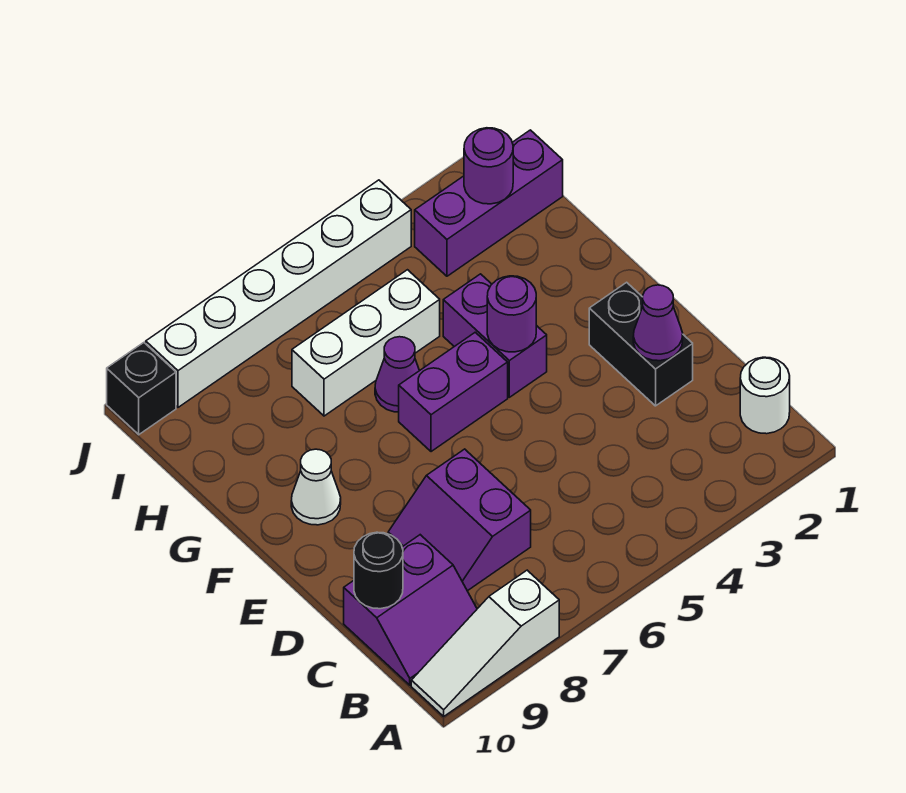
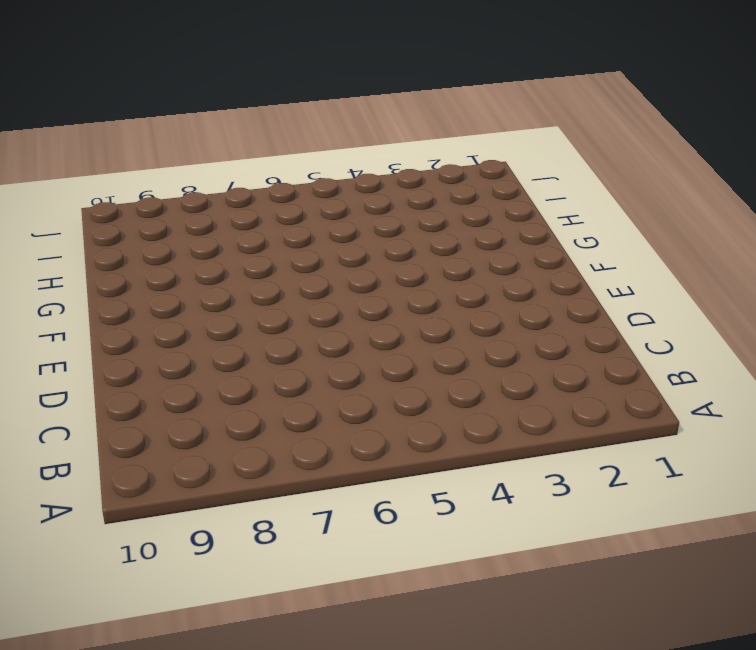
none -> white 1x3 slope [411,570,559,716]
none -> white 1x1 round brick [740,357,790,434]
none -> purple 2x2 slope [344,535,477,685]

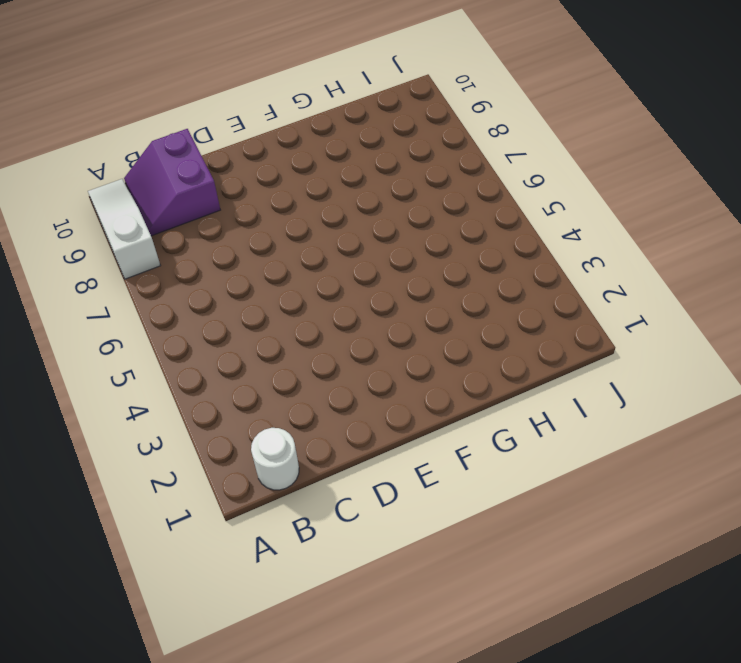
none -> purple 2x2 slope [388,449,531,591]
none -> black 1x2 brick [589,282,693,406]
none -> purple 1x2 brick [443,274,547,397]

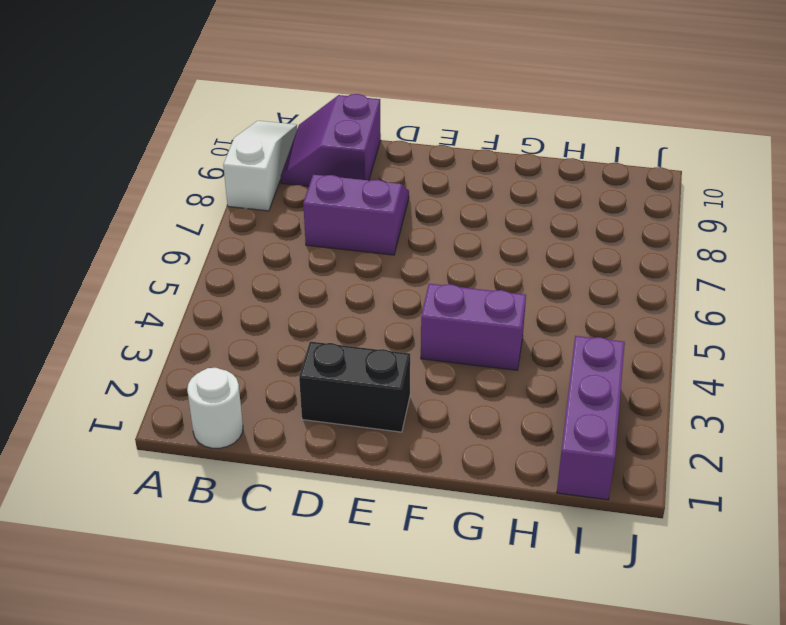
none -> purple 1x2 brick [399,332,508,452]
none -> white 1x1 cone [291,449,341,525]
none -> purple 1x1 cone [375,337,419,412]

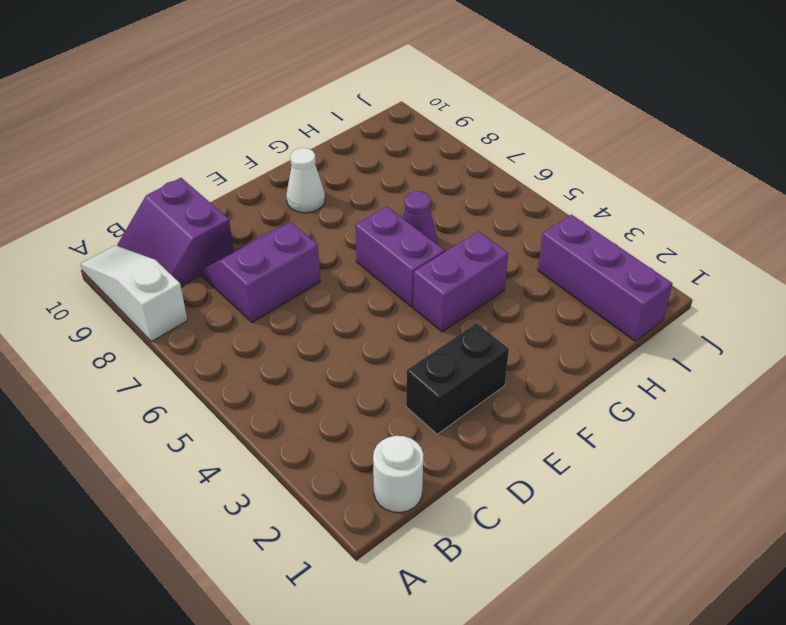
none -> white 1x3 brick [292,270,440,416]
none -> white 1x6 brick [146,180,411,407]
none -> black 1x1 brick [107,343,176,435]

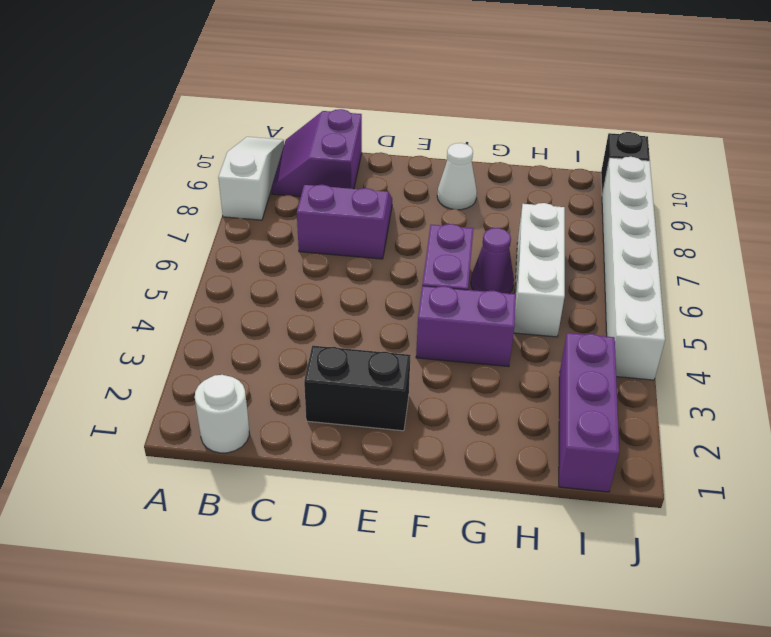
none -> black 1x1 round brick [354,532,403,609]
none -> purple 1x1 cone [633,285,683,361]
none -> purple 1x1 round brick [487,276,536,352]

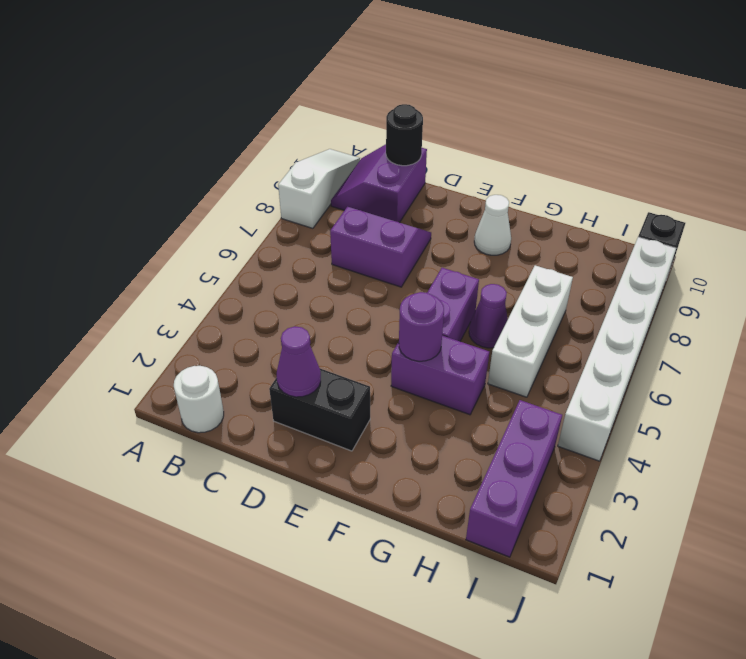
none -> purple 1x1 round brick [464,128,513,204]

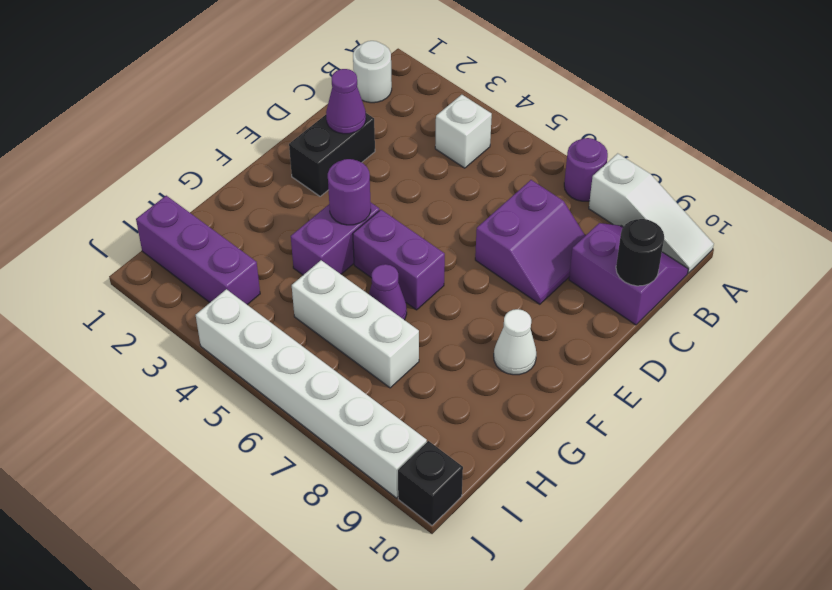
purple 1x1 round brick [564,138,608,201] -> purple 1x1 round brick moved to [464,128,513,204]
white 1x1 brick [435,95,492,168] -> none

